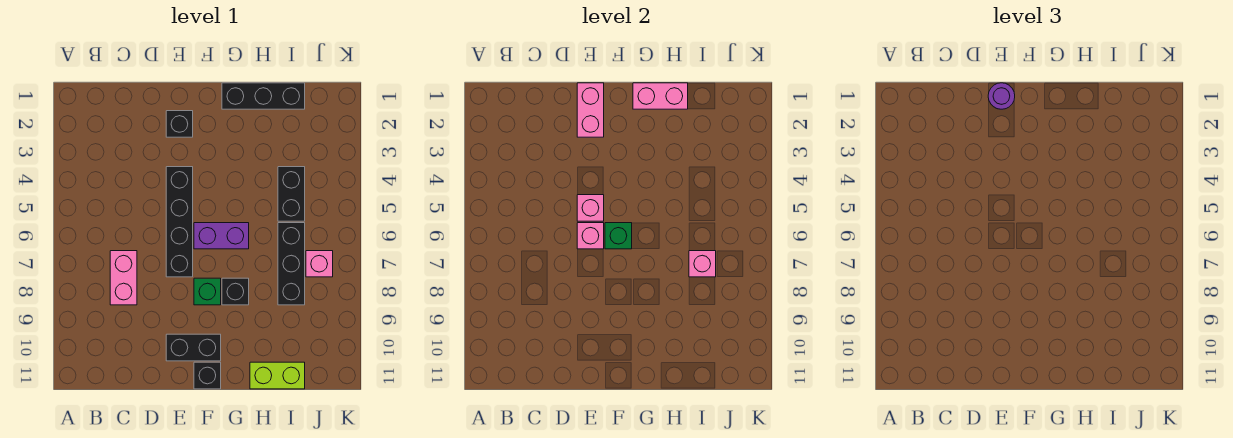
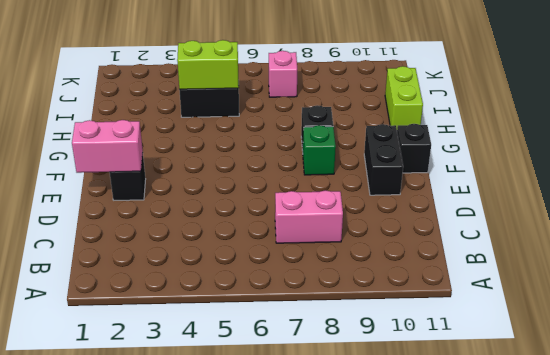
lime 1x2 brick [177,40,239,89] -> none
none -> black 1x4 brick [166,167,193,277]
none -> purple 1x2 brick [194,223,249,249]
none -> black 1x3 brick [222,83,305,109]

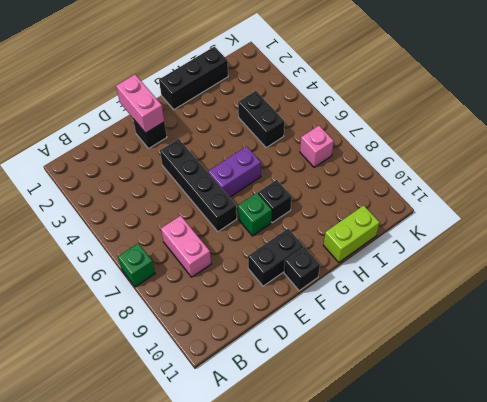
green 1x1 brick [118,243,155,287] -> green 1x1 brick moved to [605,223,632,249]
none -> black 1x3 brick [278,223,305,305]
none -> pink 1x1 brick [577,195,604,221]
none -> pink 1x1 brick [577,223,604,249]

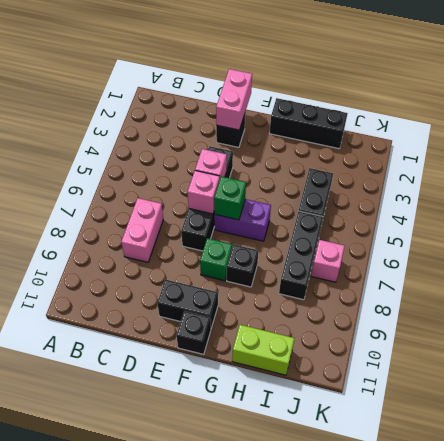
none -> pink 1x2 brick [633,83,688,109]
none -> pink 1x1 brick [689,251,716,277]
none -> purple 1x1 round brick [988,83,1015,109]

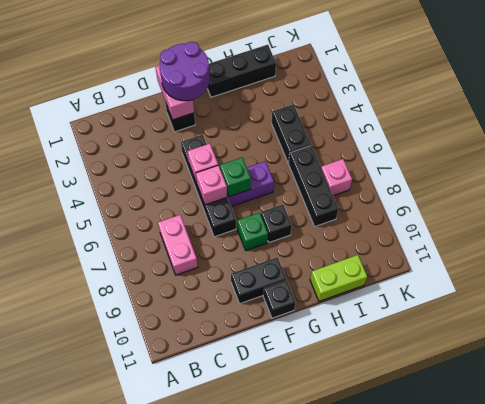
purple 2x2 round brick [160,42,210,101] -> purple 1x1 round brick [988,83,1015,109]
none -> pink 1x2 brick [633,83,688,109]
none -> pink 1x1 brick [689,251,716,277]

